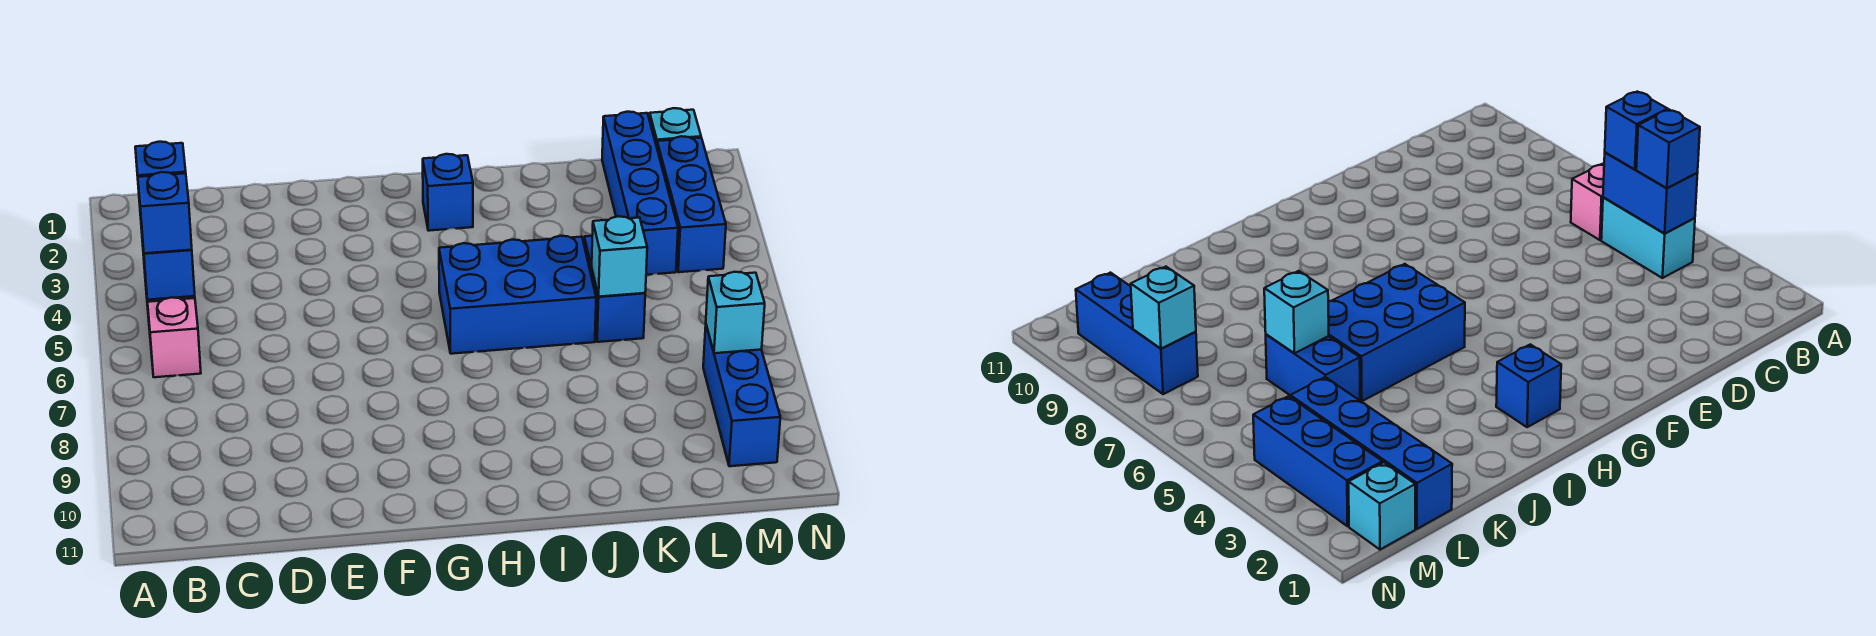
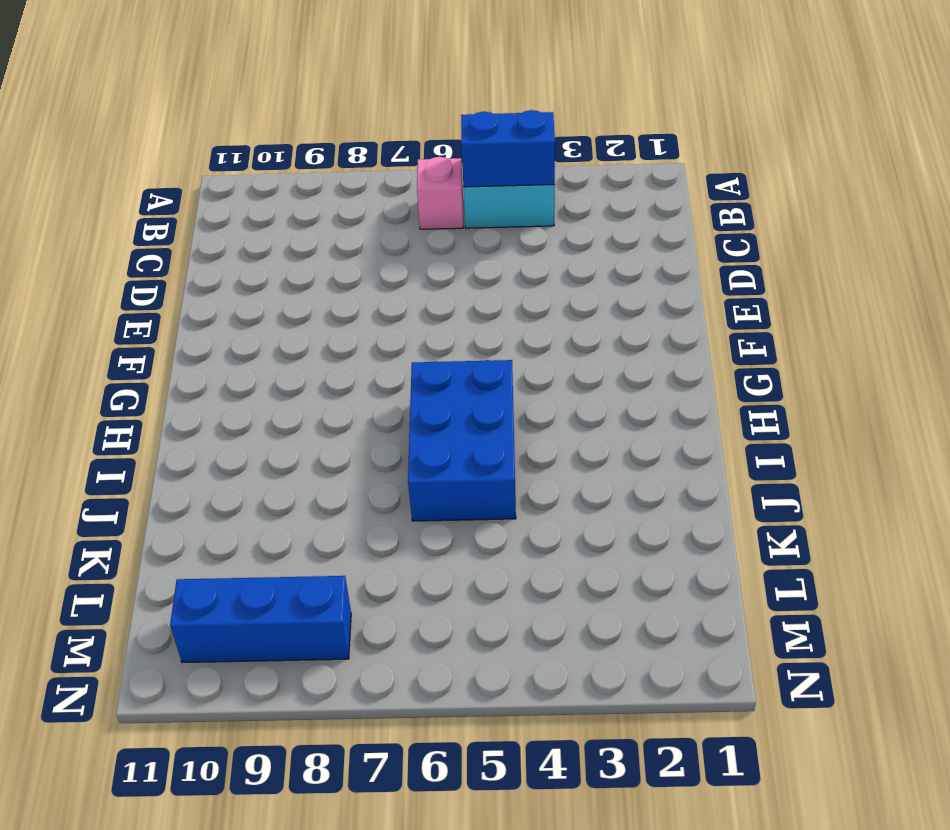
none -> blue 1x1 brick [423,154,473,231]
none -> blue 1x2 brick [584,236,645,342]
none -> blue 1x4 brick [602,112,678,275]

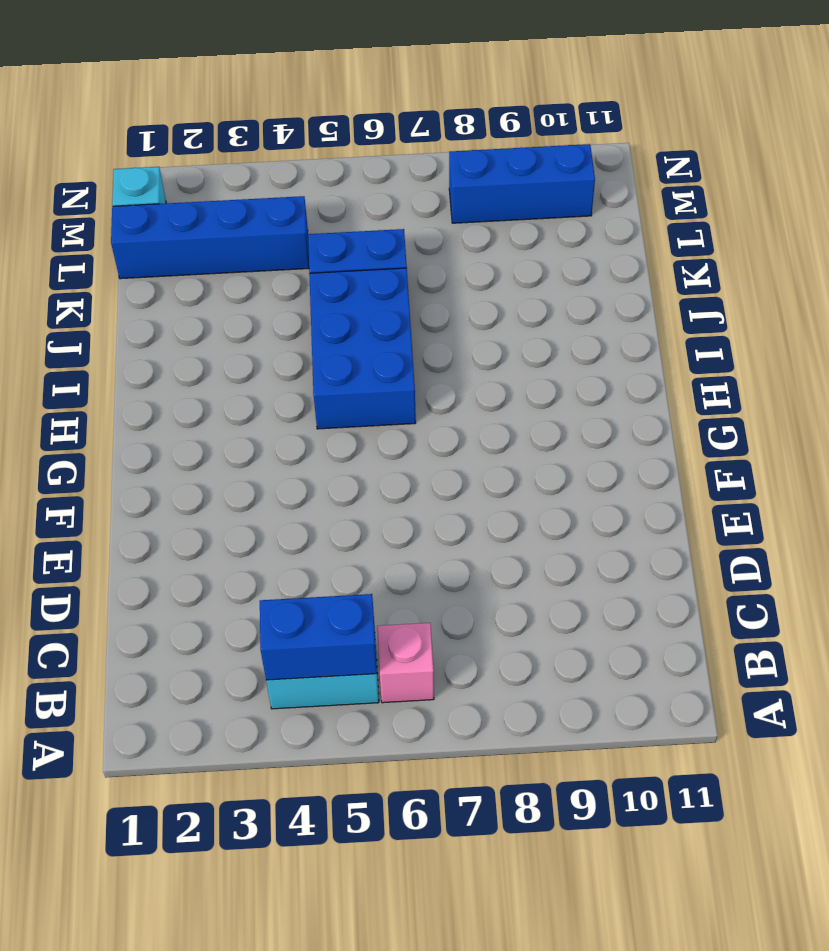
none -> blue 1x1 brick [423,154,473,231]
none -> blue 1x3 brick [657,136,726,272]
none -> cyan 1x1 brick [592,216,647,297]

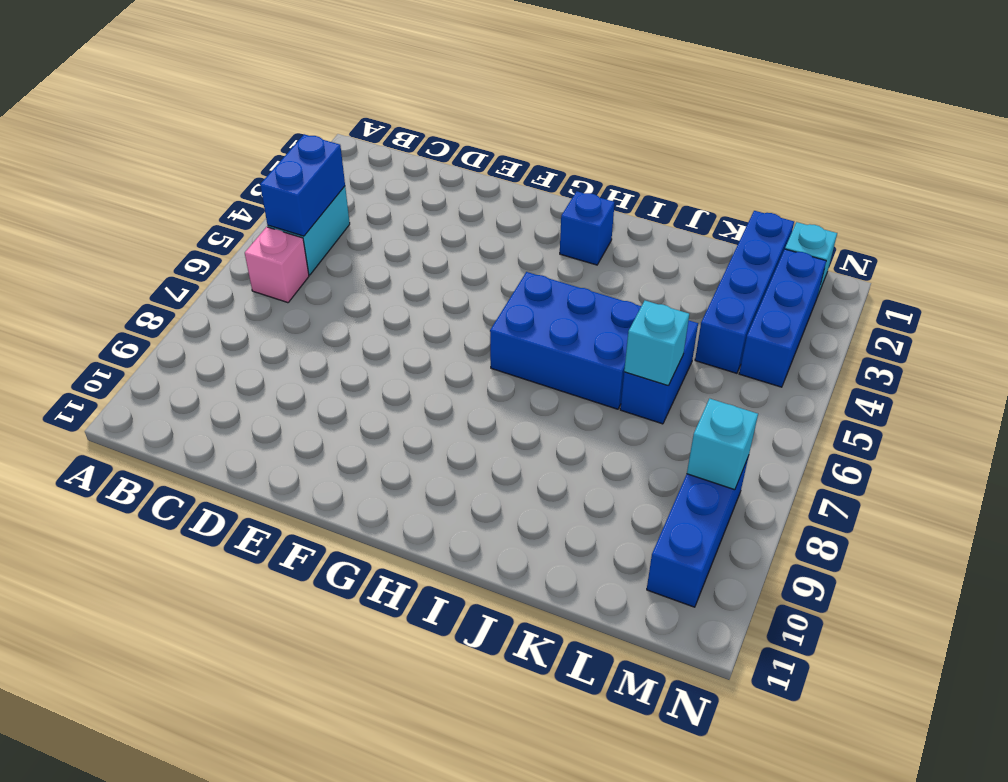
none -> blue 1x1 brick [135,142,186,201]
none -> blue 1x1 brick [138,172,192,253]

